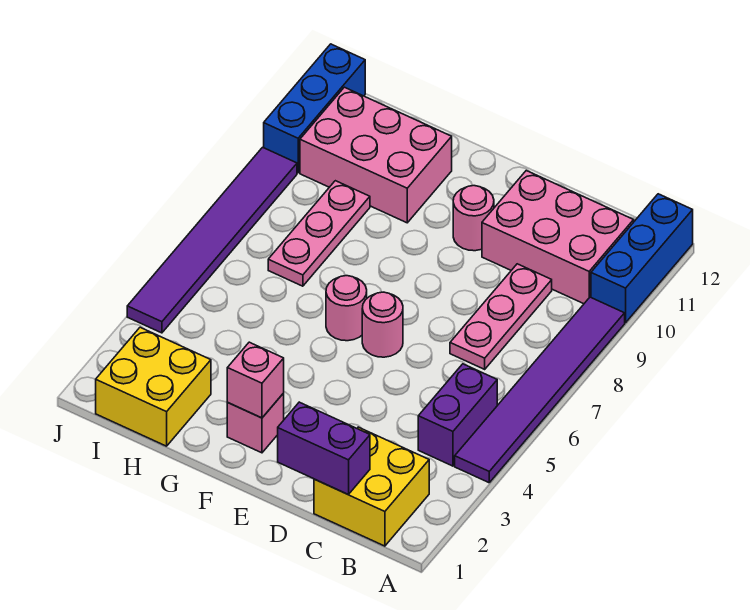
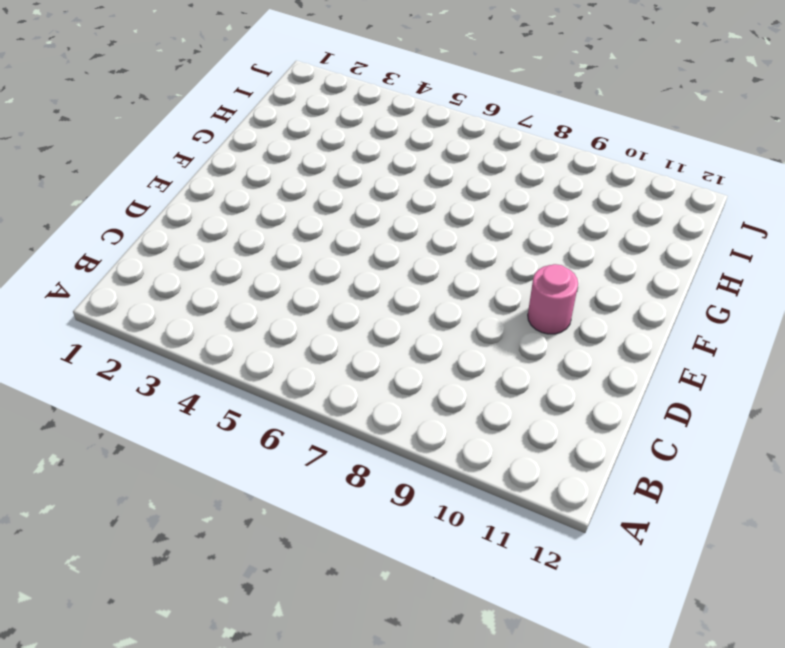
none -> purple 1x6 tile [455,297,625,483]
none -> blue 1x3 brick [591,194,693,323]
none -> yellow 2x2 brick [314,427,429,546]

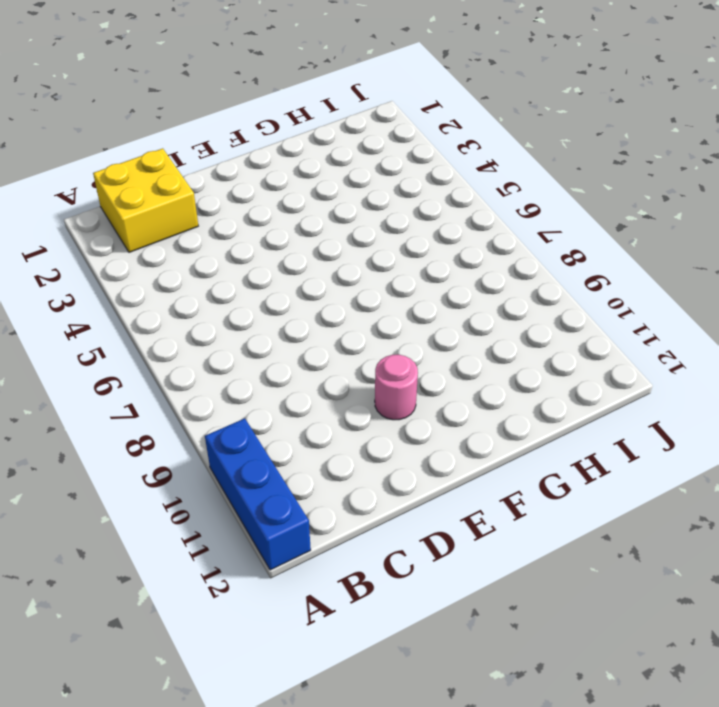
none -> purple 1x6 tile [455,297,625,483]
none -> purple 1x2 brick [418,364,497,466]
none -> pink 2x3 brick [482,171,634,304]

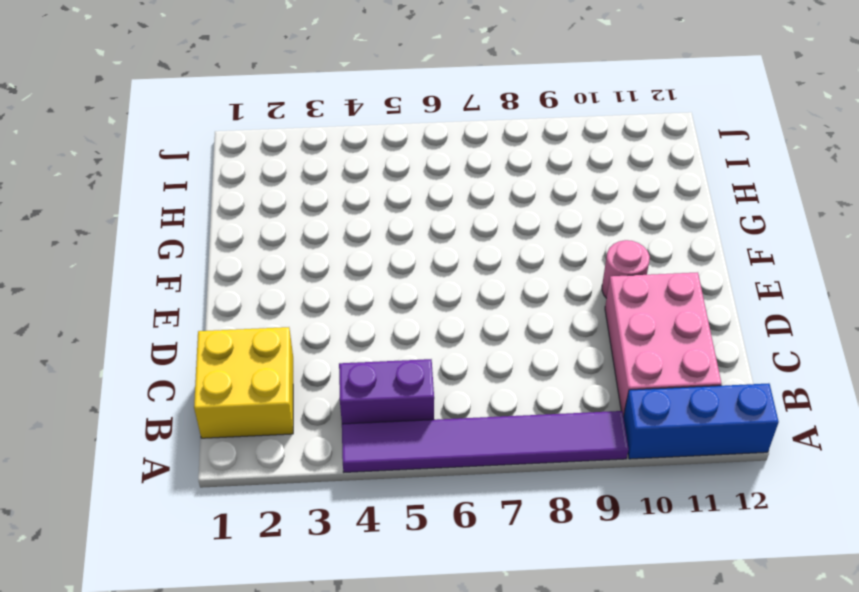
none -> pink 1x3 plate [450,264,552,369]
none -> pink 1x1 round brick [362,292,403,357]
none -> pink 1x1 brick [227,393,284,453]

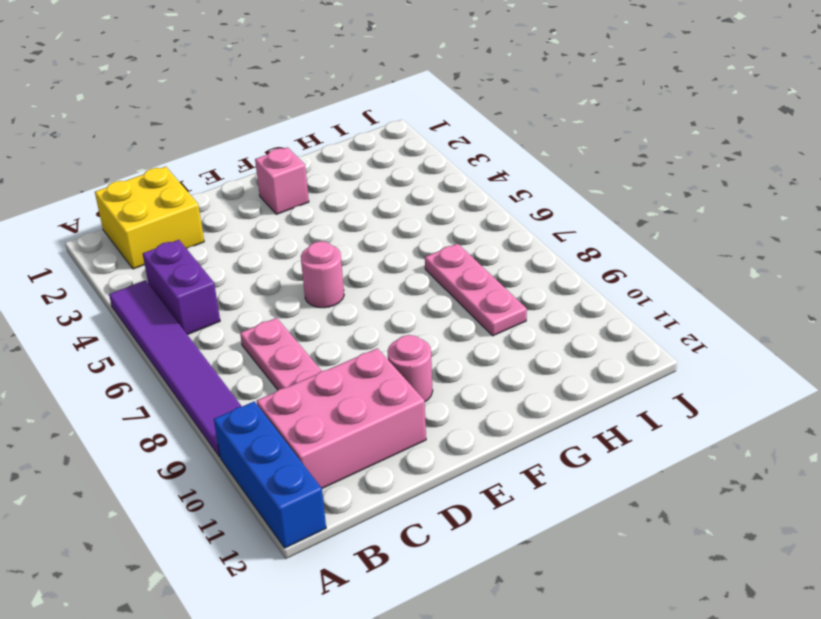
none -> pink 1x1 round brick [326,276,367,341]
none -> pink 2x3 brick [300,87,452,223]
none -> yellow 2x2 brick [96,327,211,446]

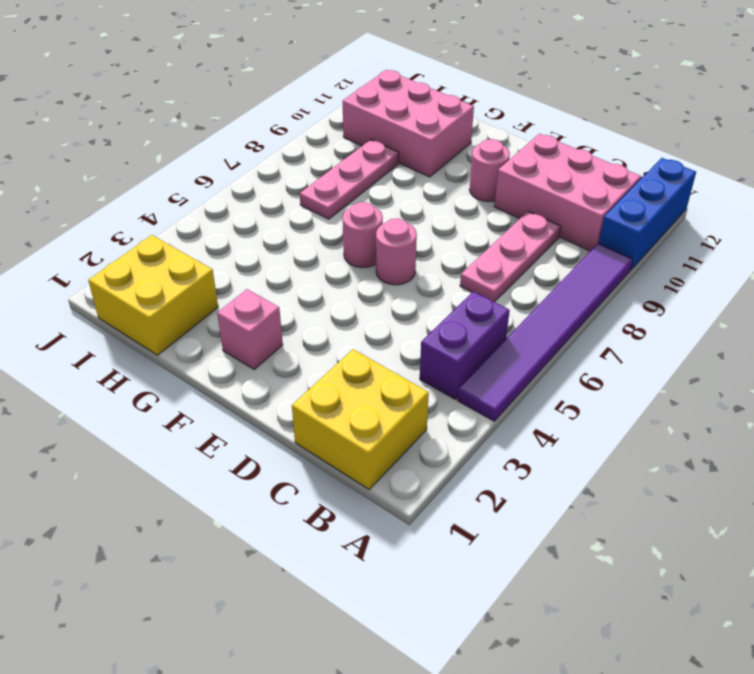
none -> purple 1x6 tile [127,147,297,333]
none -> blue 1x3 brick [264,44,365,173]
none -> purple 1x2 brick [278,402,370,494]

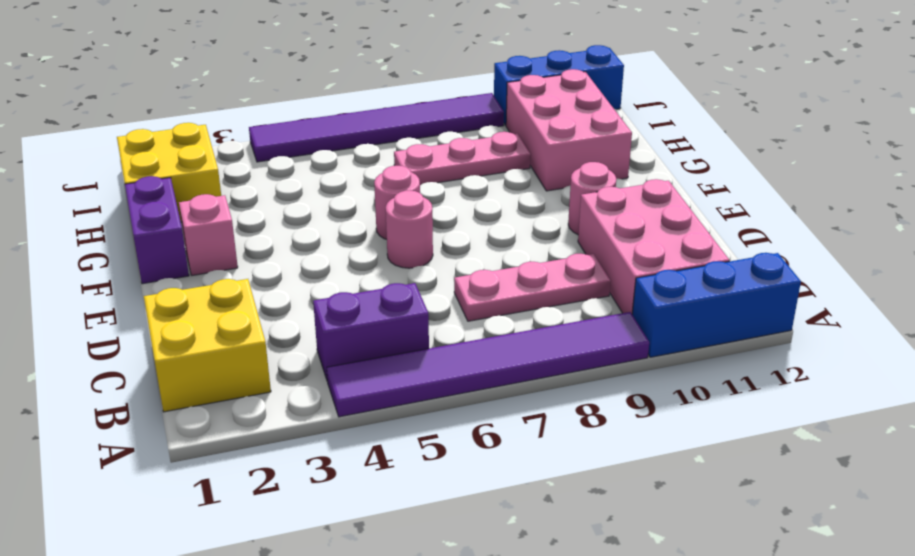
purple 1x2 brick [125,176,189,284] -> purple 1x2 brick moved to [278,402,370,494]
none -> pink 1x1 brick [227,342,284,418]

